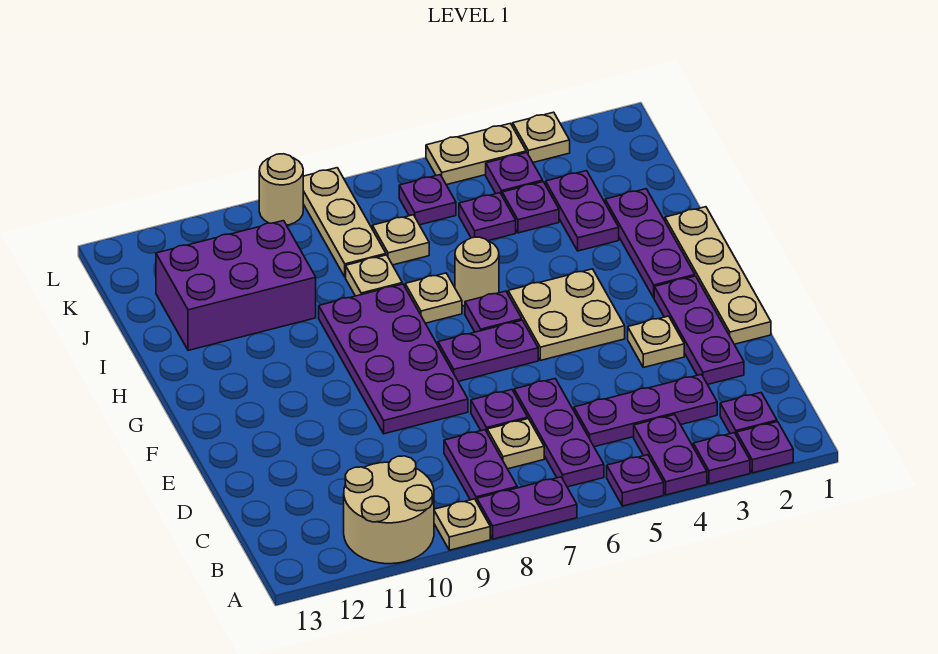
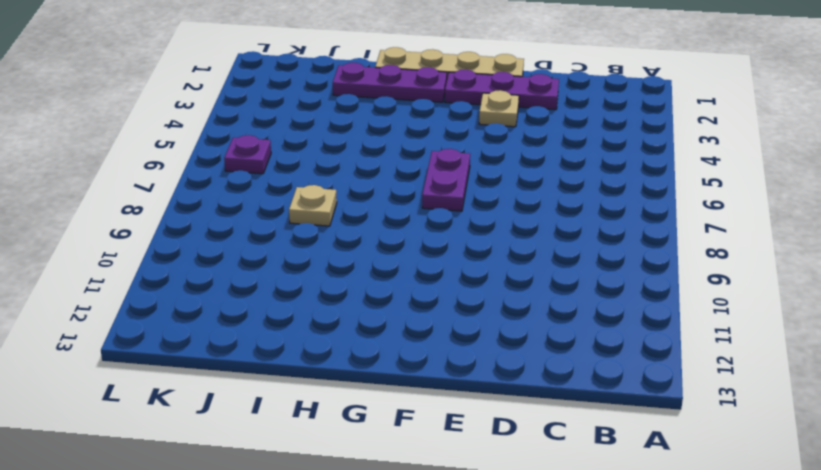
none -> purple 1x1 plate [737,422,793,473]
none -> purple 1x1 plate [693,433,750,484]
none -> purple 1x2 plate [634,415,707,495]
none -> purple 1x1 plate [607,455,664,506]

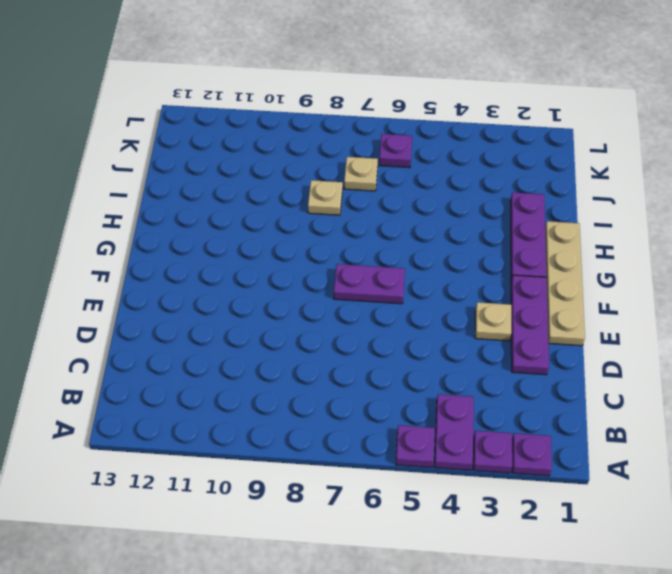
none -> purple 1x2 plate [477,477,577,539]
none -> tan 1x1 plate [434,499,490,550]
none -> tan 2x2 round brick [344,456,434,564]
none -> purple 1x1 plate [720,393,777,436]

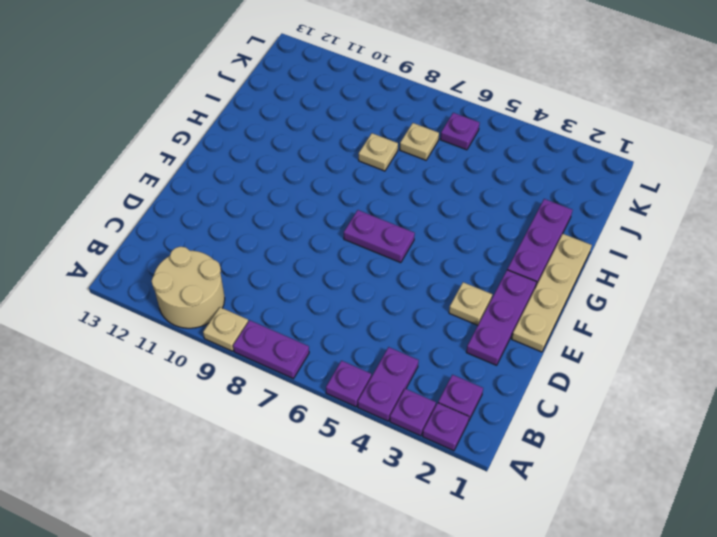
none -> purple 1x3 plate [514,379,604,487]
none -> purple 1x2 plate [444,430,517,502]
none -> purple 1x3 plate [574,374,717,447]
none -> tan 1x1 plate [487,419,544,469]

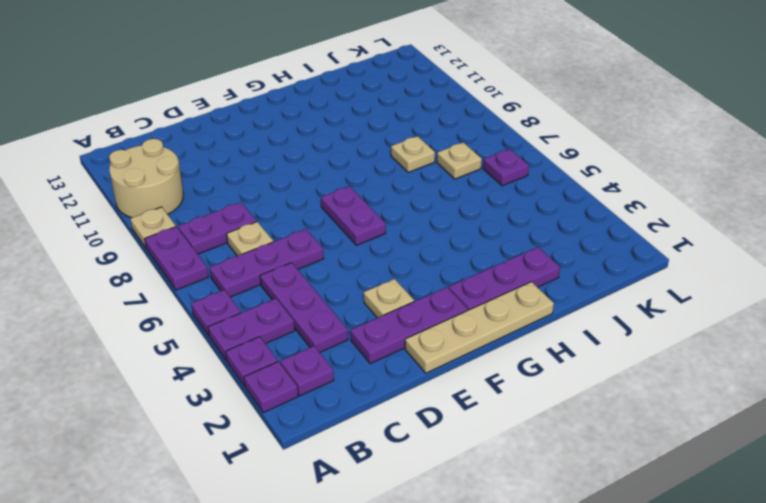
none -> purple 1x1 plate [471,390,528,431]
none -> purple 2x4 plate [319,284,468,434]
none -> tan 2x2 plate [508,269,625,360]
none -> purple 1x1 plate [465,291,522,332]

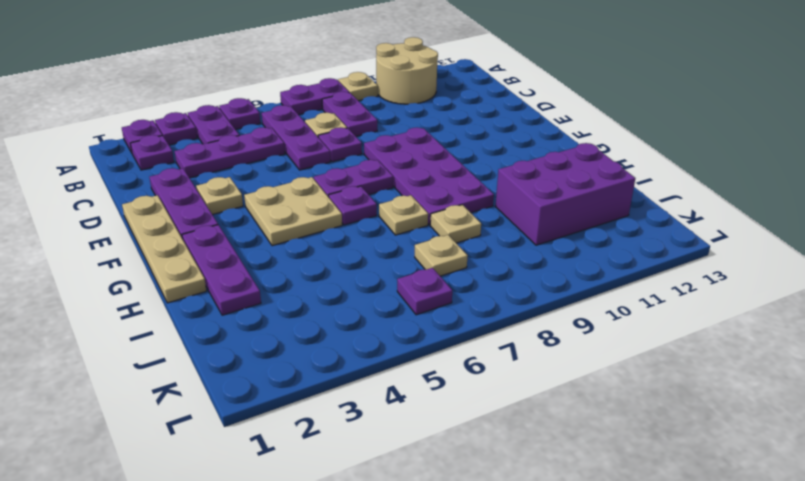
none -> tan 1x1 round brick [455,237,499,306]
none -> purple 1x2 plate [546,171,619,251]
none -> purple 1x1 plate [502,182,559,233]
none -> purple 1x1 plate [459,193,516,241]

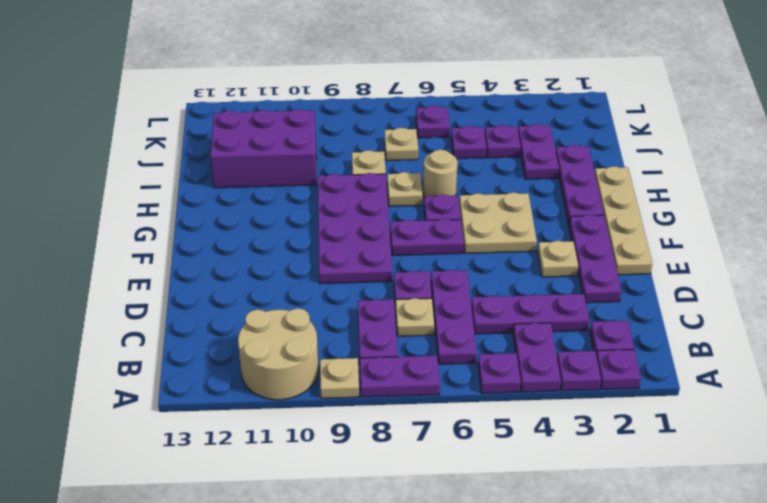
none -> tan 1x3 plate [303,168,386,277]
none -> purple 1x1 plate [486,152,543,195]
none -> tan 1x1 plate [513,112,570,162]
none -> tan 1x2 plate [426,123,526,185]

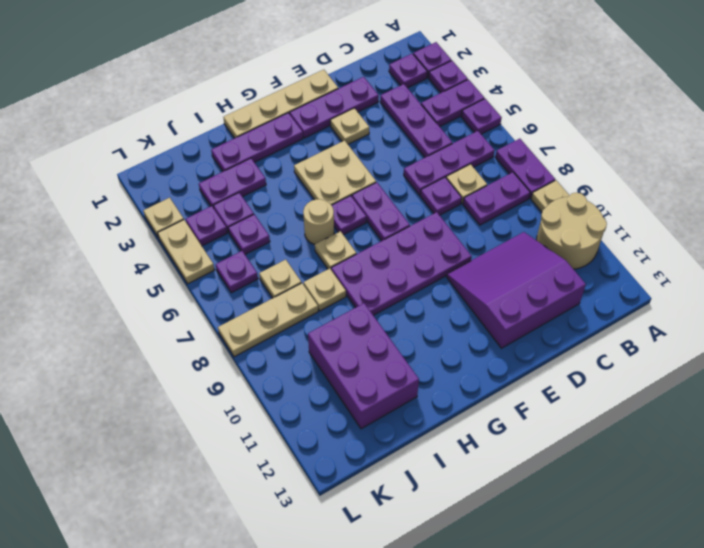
purple 3x3 slope [447,232,586,348] -> none
none -> tan 1x1 round brick [259,154,303,225]

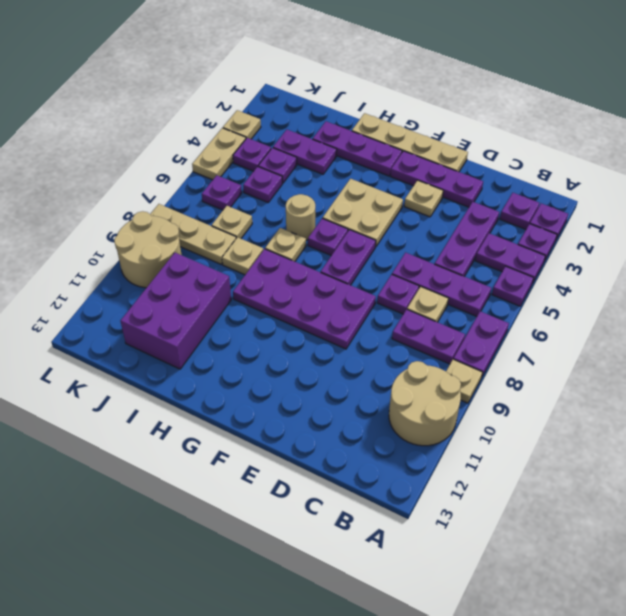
tan 2x2 round brick [114,211,181,288] -> tan 1x1 round brick [259,154,303,225]

